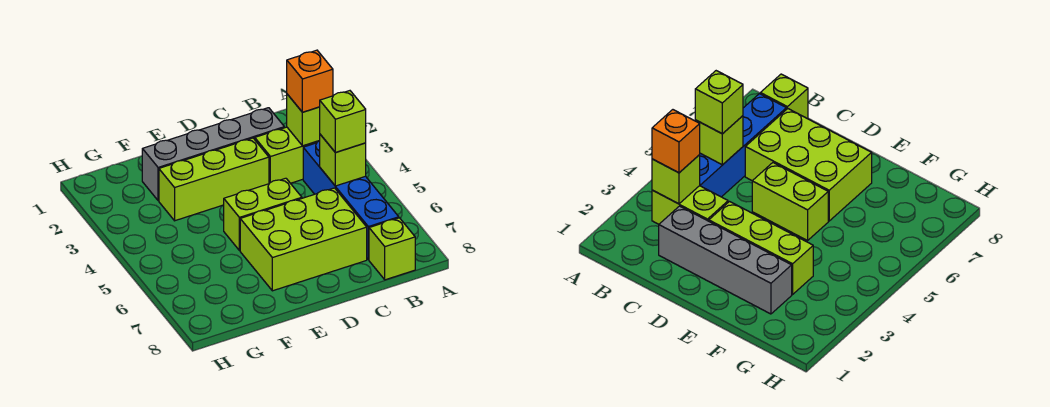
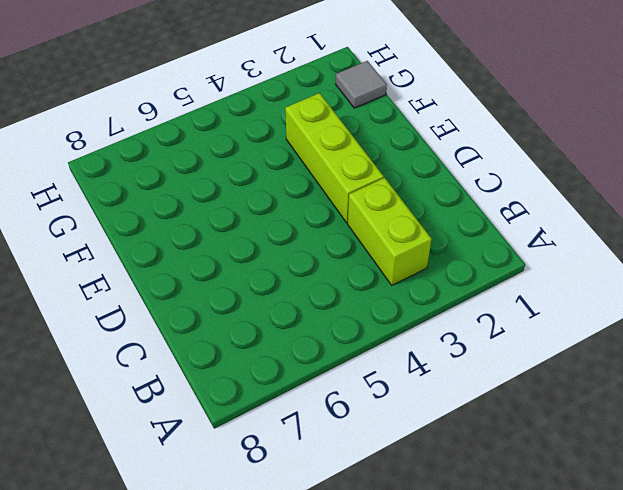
grey 1x1 tile [336,61,387,108] -> none
none -> blue 1x4 brick [303,141,399,260]
none -> lime 1x1 brick [369,218,415,280]

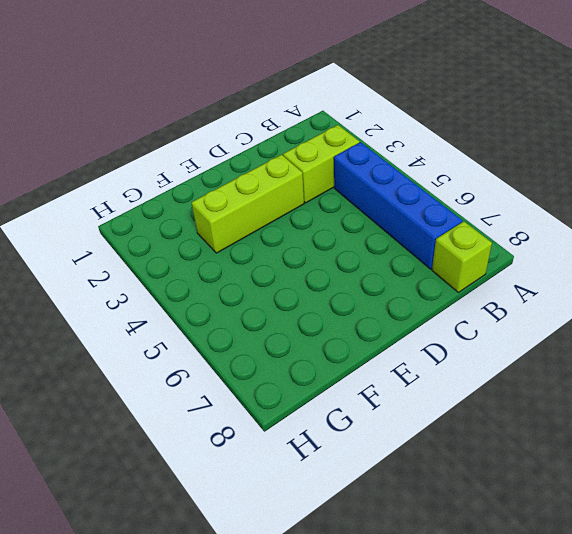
none -> grey 1x4 brick [142,108,284,201]
none -> lime 2x3 brick [240,188,367,291]

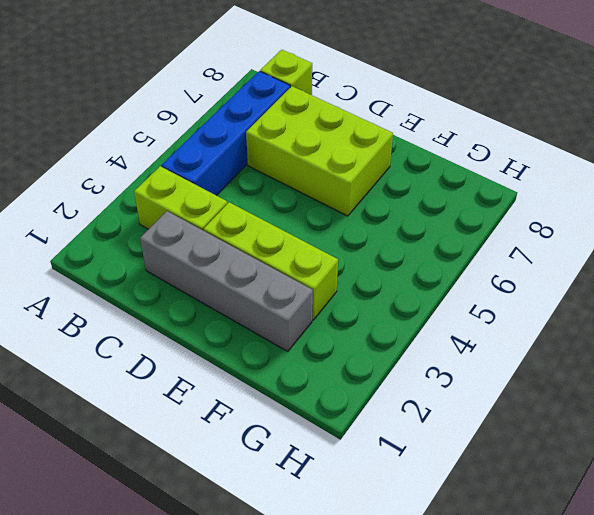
none -> lime 1x2 brick [224,178,302,251]
none -> lime 1x1 brick [287,94,320,146]

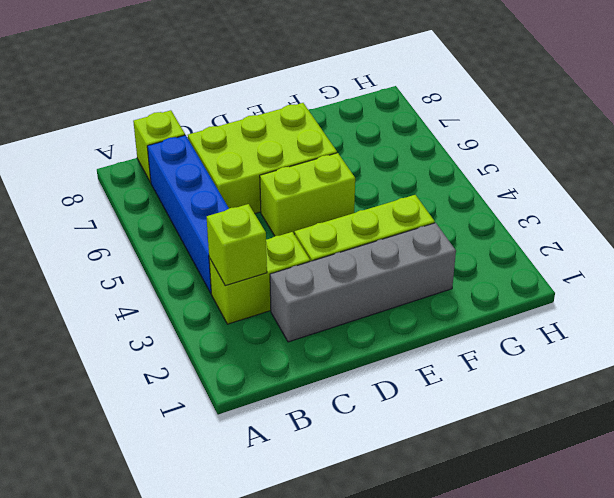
none -> lime 1x1 brick [319,134,366,186]
none -> orange 1x1 brick [287,50,333,112]

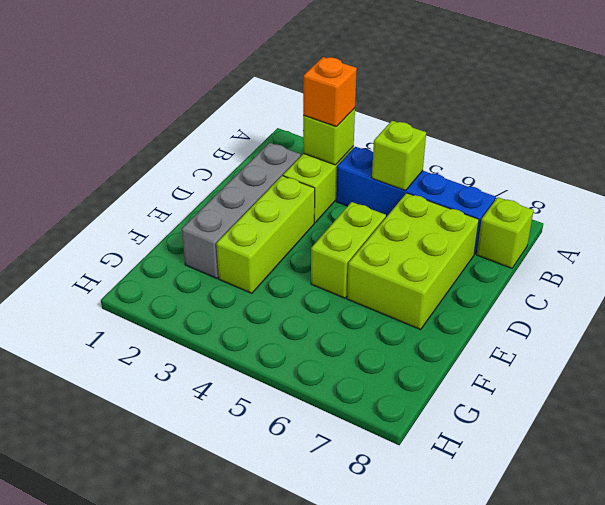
none -> lime 1x1 brick [320,91,366,153]

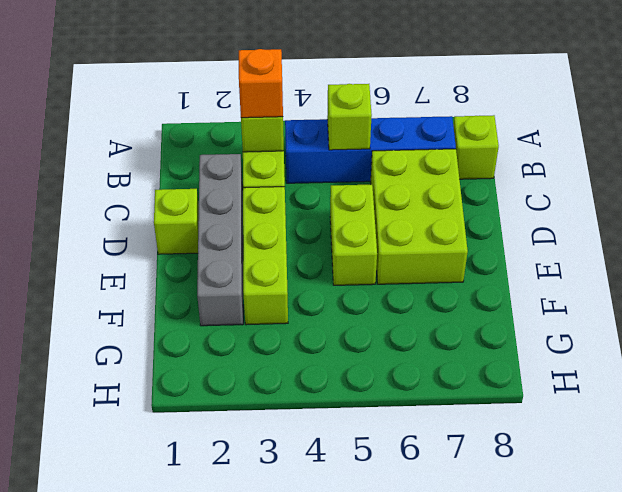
lime 1x1 brick [154,189,199,254] -> lime 1x1 brick moved to [320,91,366,153]

